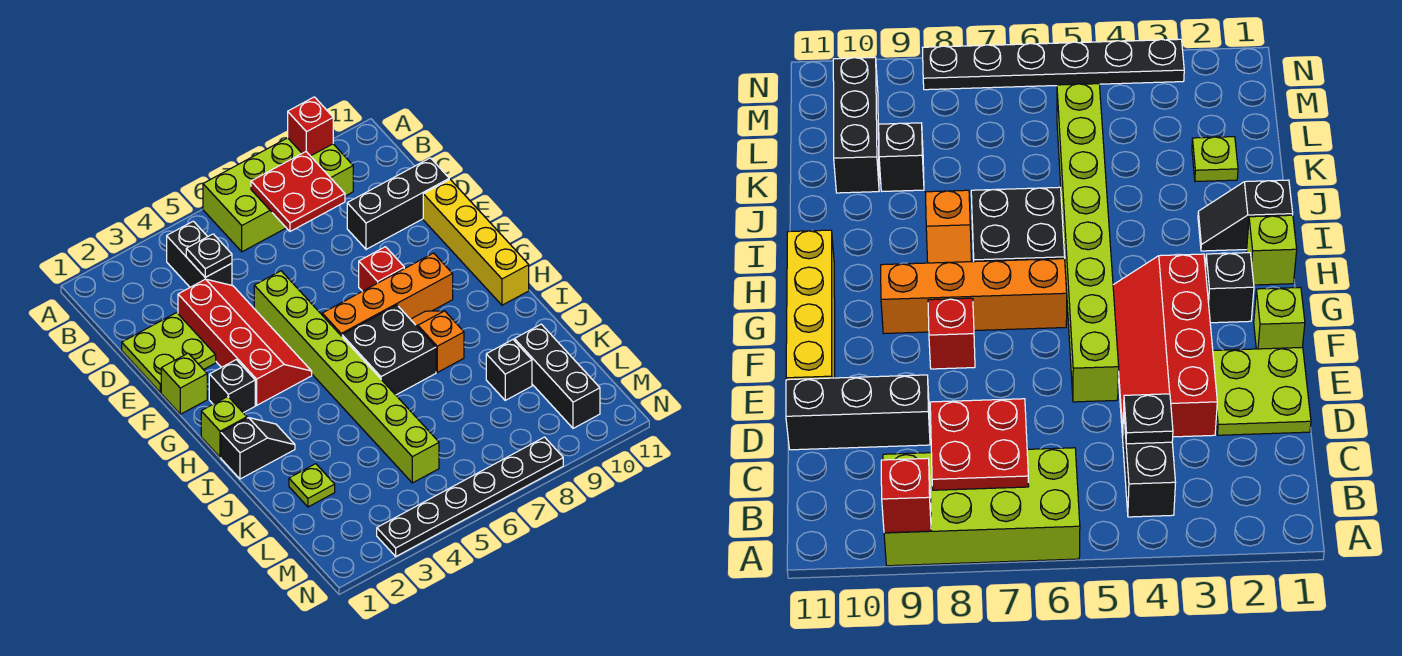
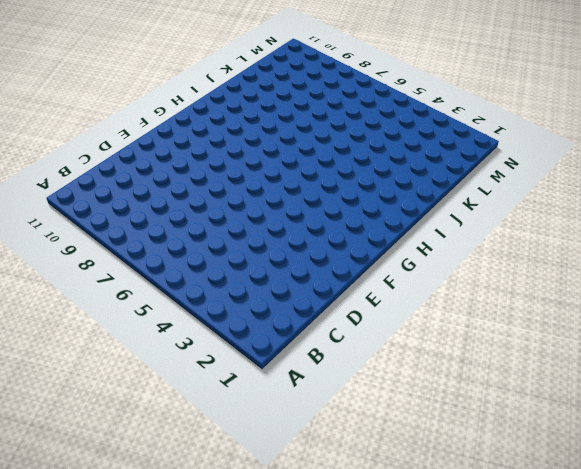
none -> lime 2x4 brick [203,138,353,252]
none -> black 1x2 brick [167,221,232,287]
none -> lime 2x2 plate [122,313,216,393]

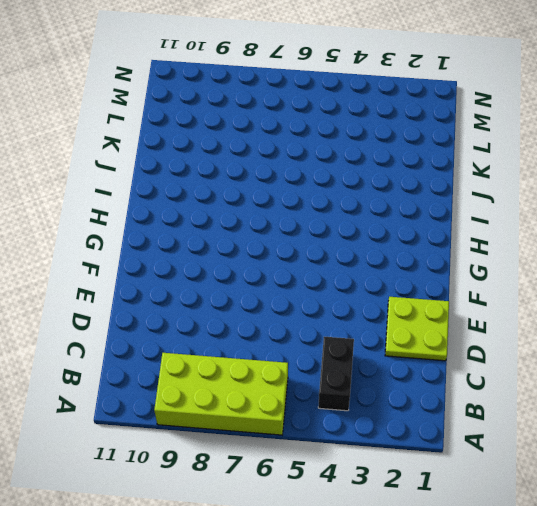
none -> red 2x4 slope [178,279,312,405]
none -> black 1x3 brick [347,158,449,249]
none -> lime 1x8 brick [254,271,439,483]

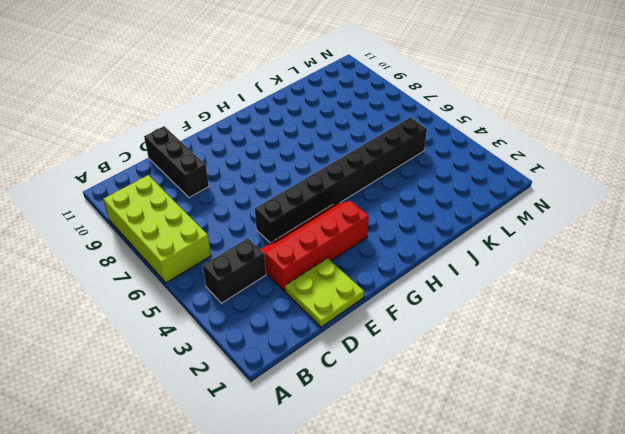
black 1x8 brick [255,117,427,243] -> lime 1x8 brick [254,271,439,483]
none -> yellow 1x4 brick [423,180,529,305]
none -> lime 1x1 brick [161,353,207,414]
none -> red 1x1 brick [359,247,404,291]

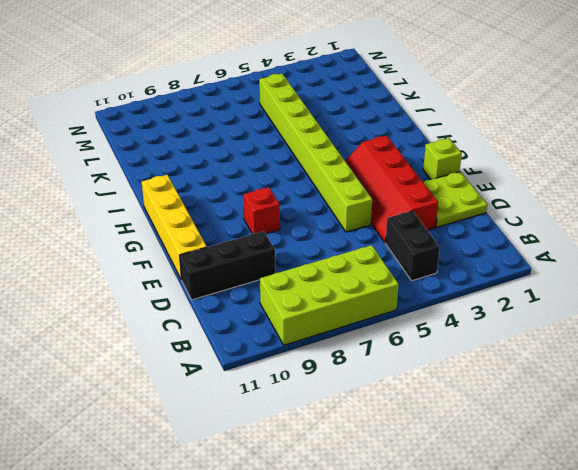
none -> black 1x1 brick [209,360,255,413]
none -> orange 1x4 brick [322,253,453,336]
none -> lime 1x1 brick [201,397,247,457]

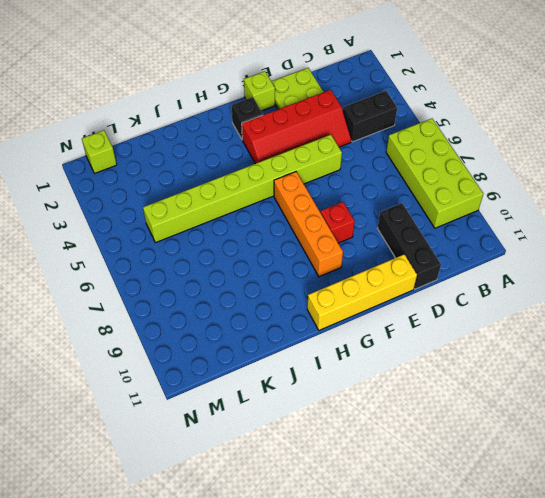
lime 1x1 brick [82,130,117,173] -> lime 1x1 brick moved to [201,397,247,457]
none -> black 2x2 brick [342,305,436,395]
none -> orange 1x2 slope [411,311,464,372]
none -> black 1x2 slope [221,418,295,479]

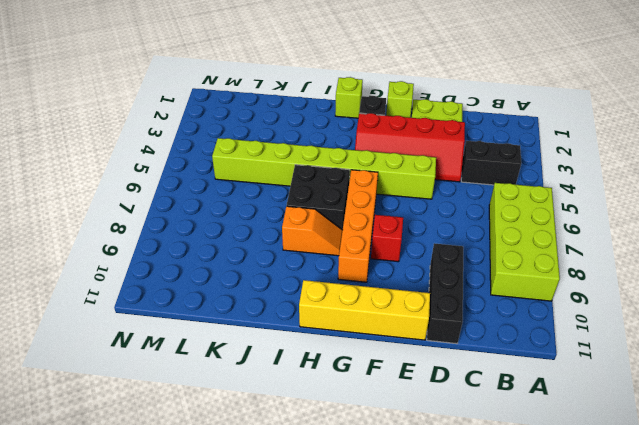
none -> black 1x2 slope [221,418,295,479]
none -> lime 1x1 plate [289,464,335,507]
none -> black 1x1 brick [486,340,532,400]

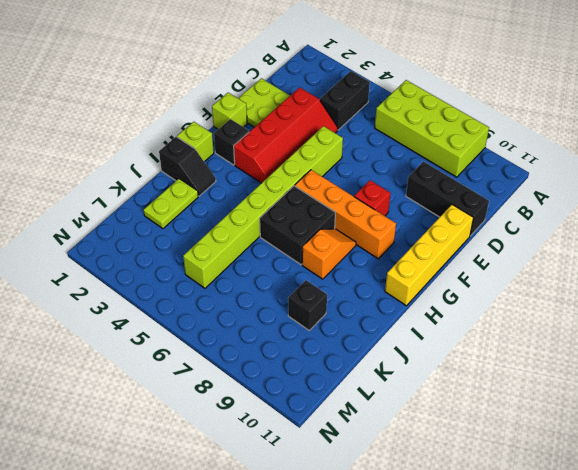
lime 1x2 plate [144,179,198,229] -> lime 1x1 plate [289,464,335,507]
none -> black 1x3 brick [514,324,600,428]
none -> black 1x6 plate [377,437,563,556]
none -> red 1x1 brick [288,97,333,156]

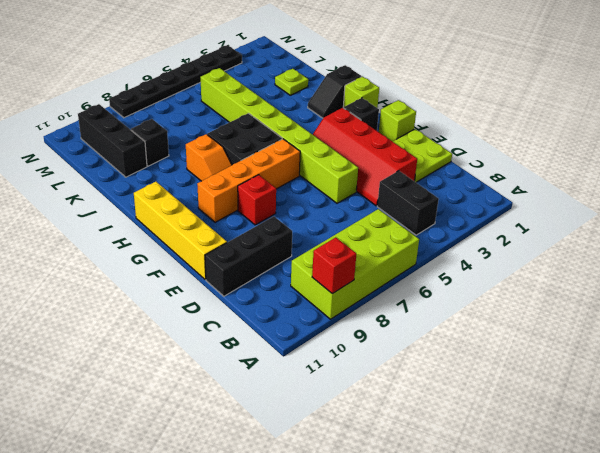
none -> red 2x2 plate [251,152,345,231]
none -> black 1x1 plate [186,234,232,277]

